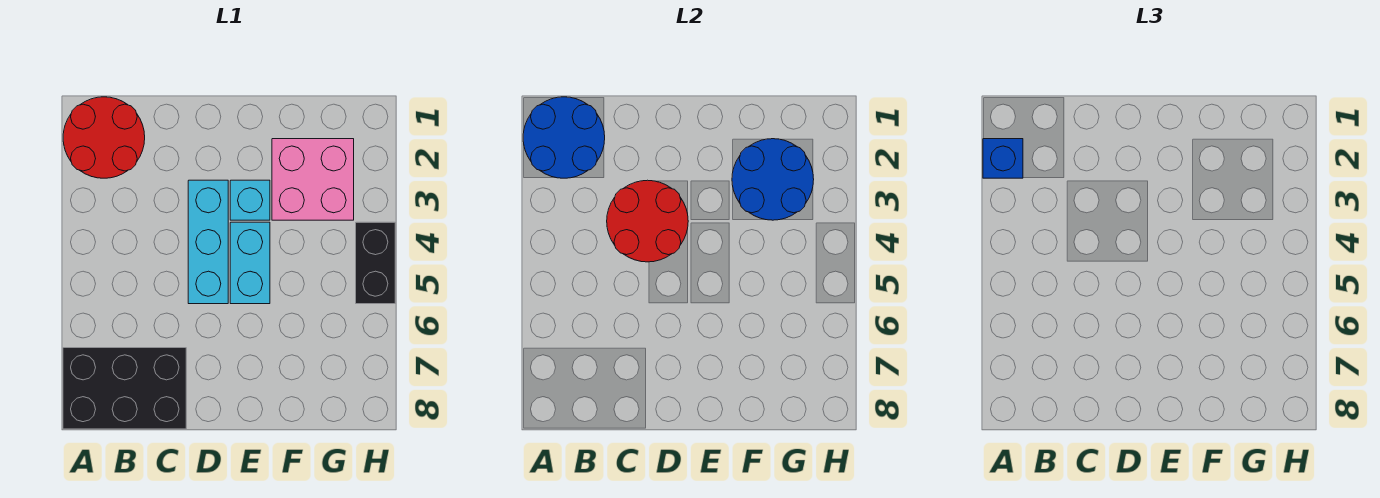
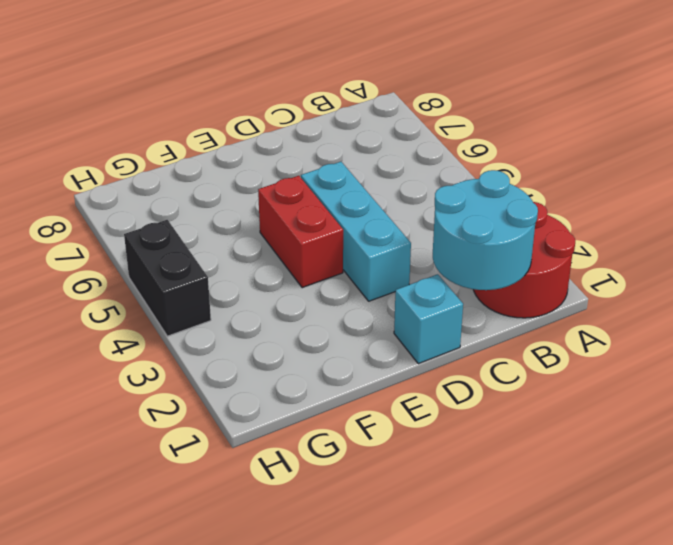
cyan 2x2 round brick [433,170,538,290] -> blue 2x2 round brick [523,97,605,178]
cyan 1x1 brick [394,274,463,364] -> cyan 1x1 brick moved to [230,180,270,220]
red 1x2 brick [258,176,343,288] -> cyan 1x2 brick [230,222,270,304]
none -> black 2x3 brick [63,348,186,429]
none -> pink 2x2 brick [272,139,354,220]

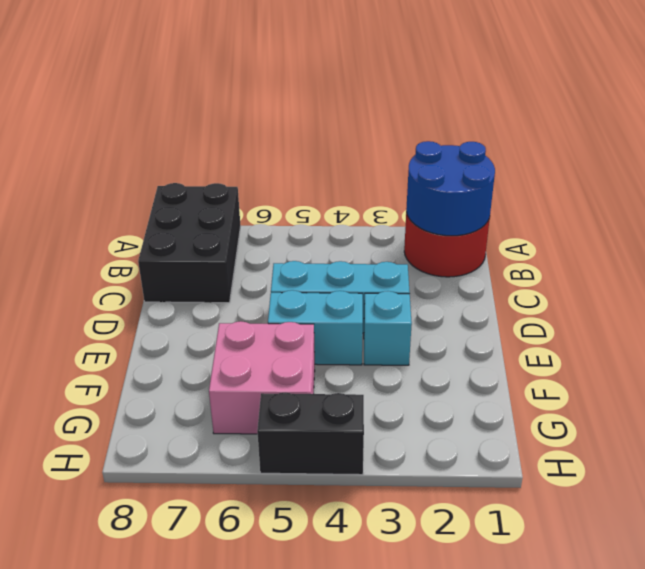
pink 2x2 brick [209,321,315,434] -> pink 2x2 brick moved to [272,139,354,220]
none -> red 2x2 round brick [607,180,688,262]
none -> blue 2x2 round brick [732,139,814,220]

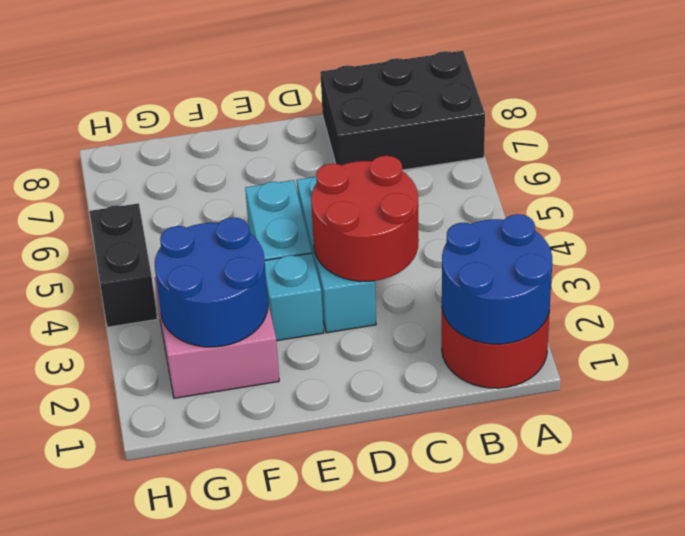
none -> blue 1x1 brick [983,139,1023,178]

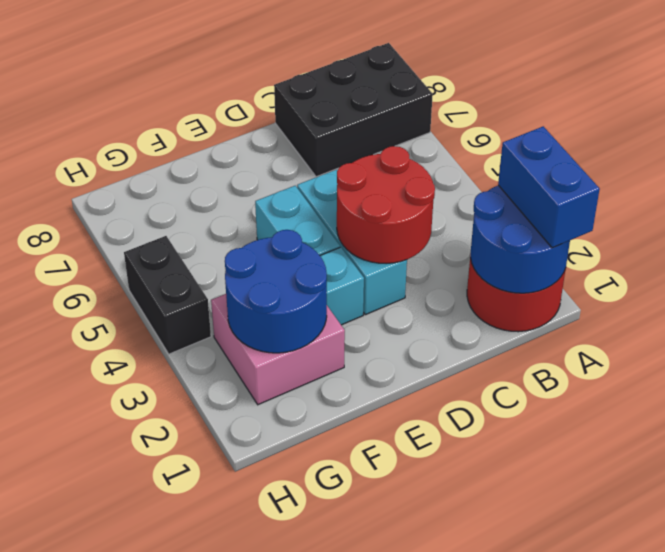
blue 1x2 brick [498,126,600,248] -> blue 1x1 brick [983,139,1023,178]

